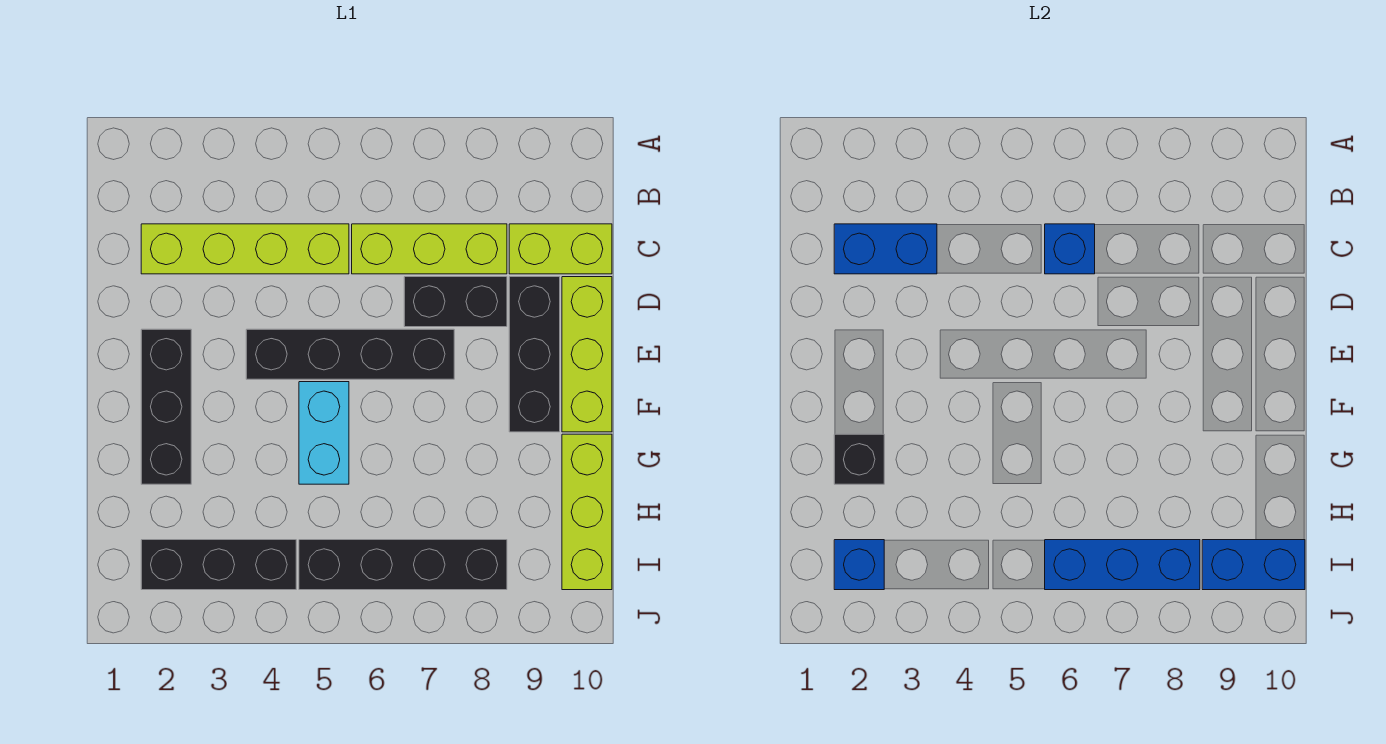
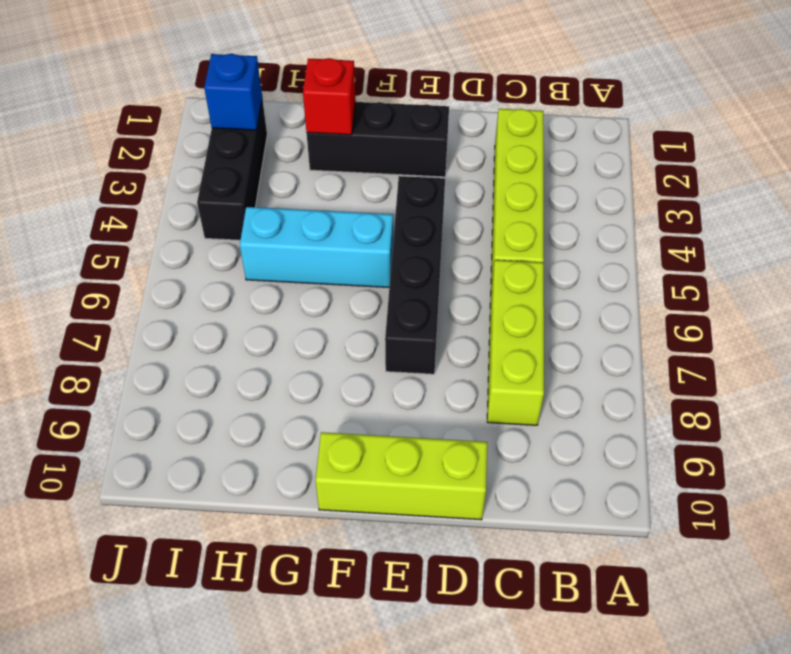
cyan 1x3 brick [240,207,393,287] -> cyan 1x2 brick [299,382,349,484]
red 1x1 brick [303,58,356,135] -> black 1x1 brick [834,434,884,484]
none -> lime 1x2 brick [509,224,612,274]
none -> black 1x2 brick [404,277,507,327]
none -> black 1x3 brick [509,277,560,432]

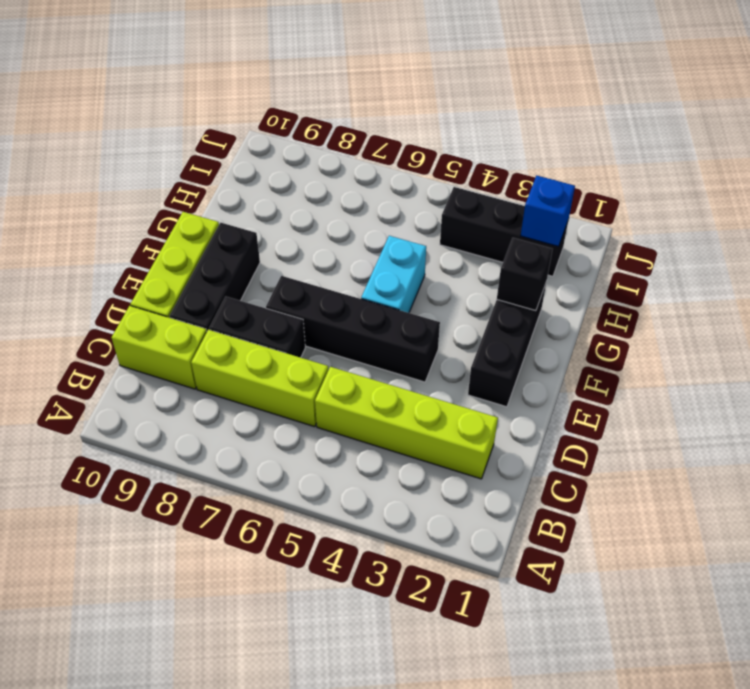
none -> lime 1x3 brick [562,434,612,590]
none -> black 1x4 brick [299,540,507,590]
none -> blue 1x2 brick [834,224,937,274]

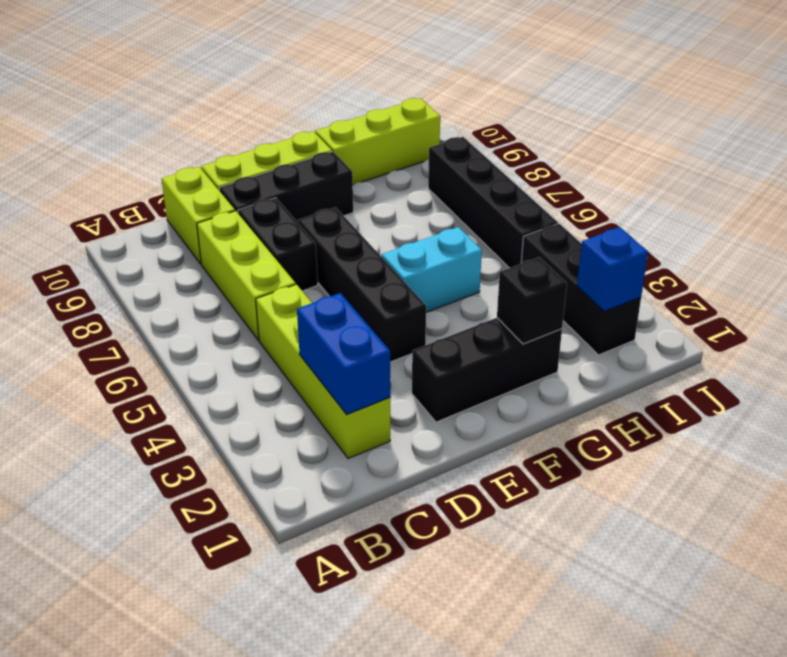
none -> blue 1x1 brick [1045,224,1095,274]
none -> blue 1x3 brick [1045,540,1200,590]
none -> blue 1x2 brick [1202,540,1305,590]

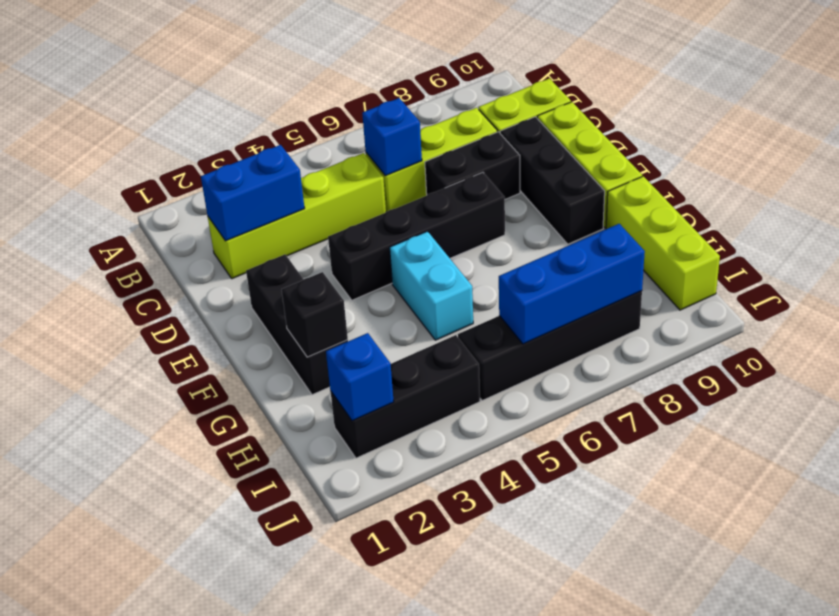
none -> blue 1x2 brick [1202,540,1305,590]

